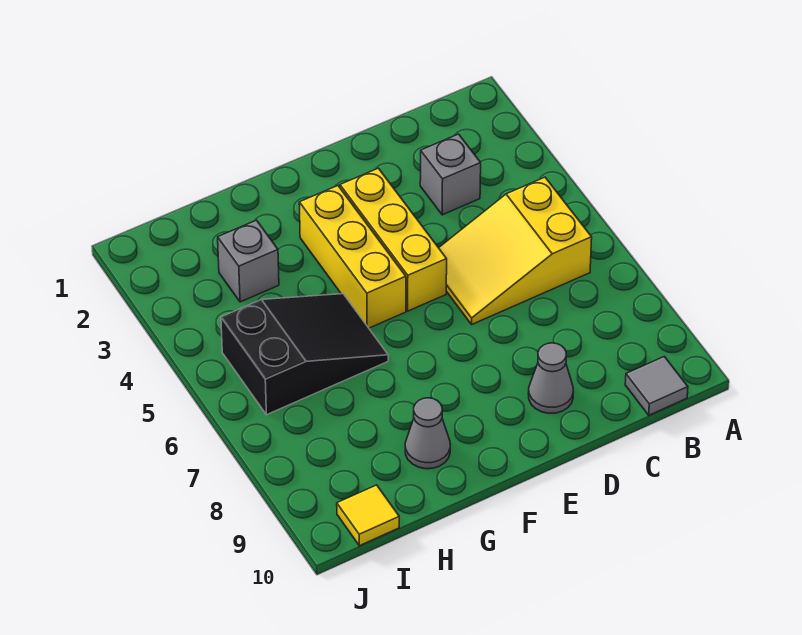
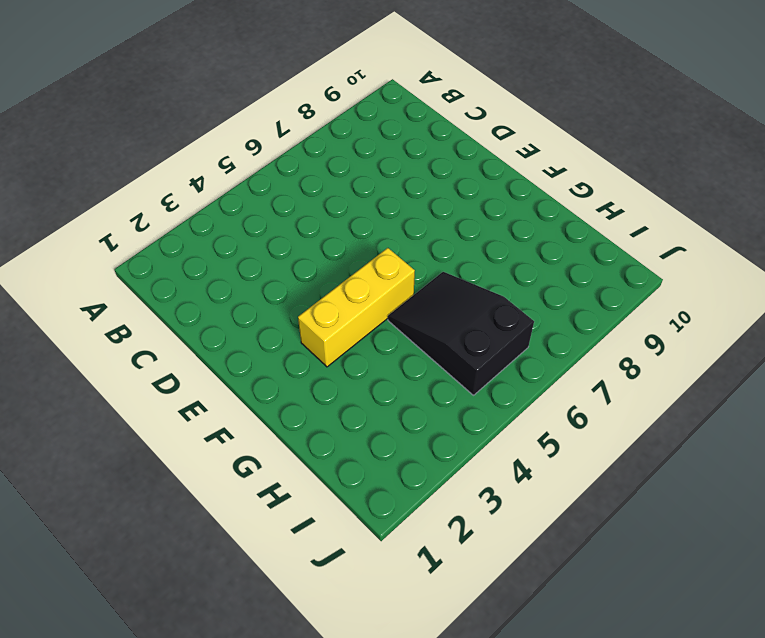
none -> yellow 2x3 slope [439,177,592,324]
none -> grey 1x1 tile [625,356,688,415]

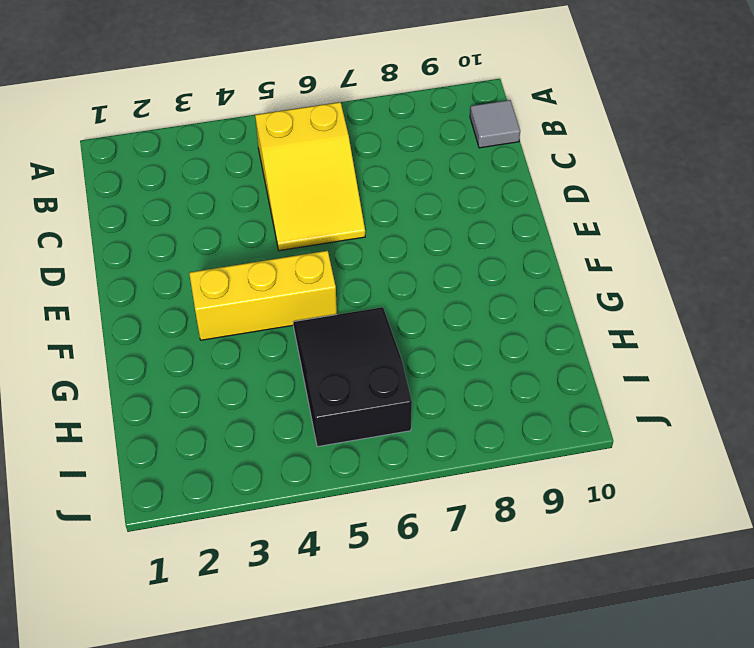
none -> grey 1x1 brick [420,134,481,215]
none -> grey 1x1 cone [528,343,573,413]

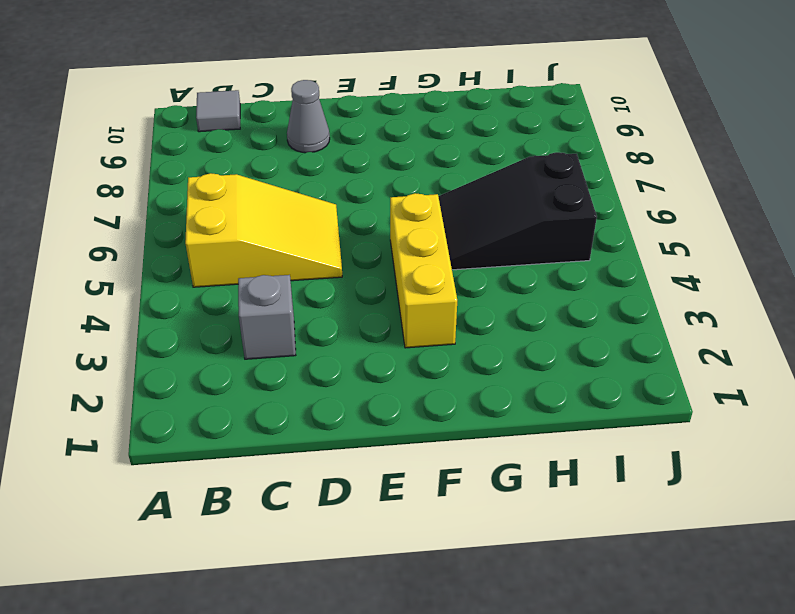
none -> yellow 1x3 brick [340,168,447,311]
none -> grey 1x1 cone [405,398,450,469]

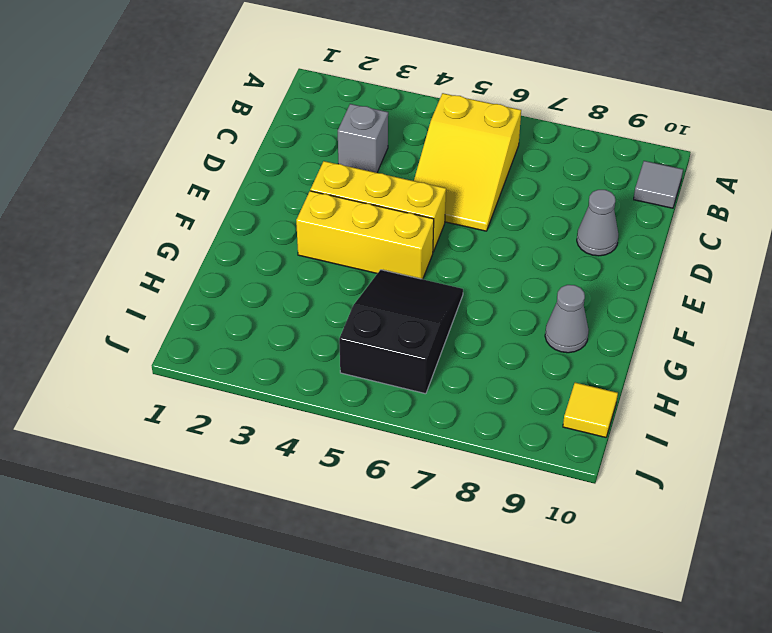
none -> grey 1x1 brick [218,220,279,302]

